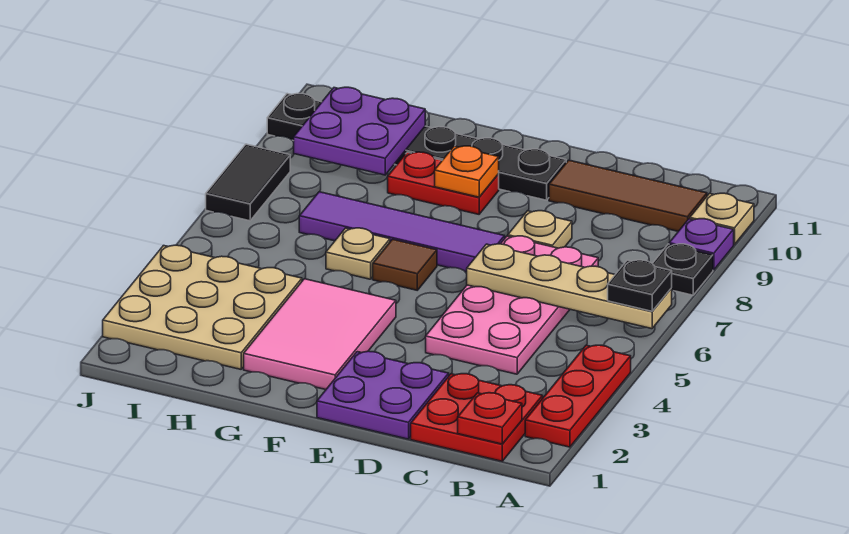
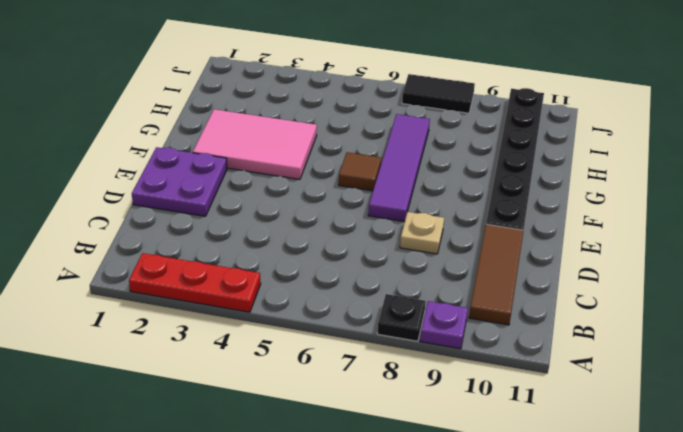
none -> tan 1x1 plate [690,193,754,245]
none -> red 2x2 plate [411,374,543,461]
none -> pink 2x4 plate [426,236,598,374]

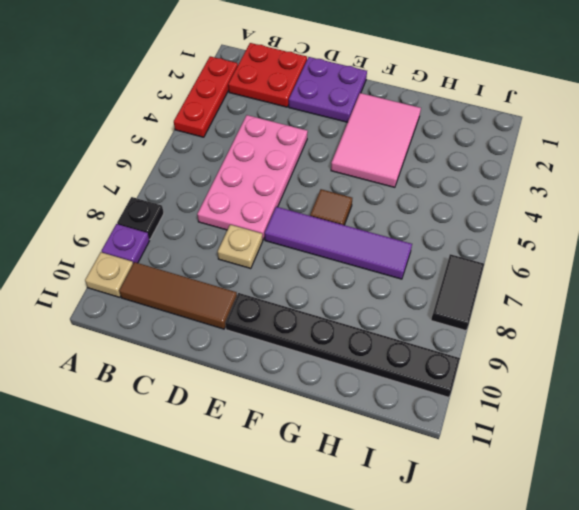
none -> red 1x2 plate [388,152,499,214]
none -> tan 1x1 plate [326,228,390,279]
none -> tan 3x3 plate [103,245,302,369]

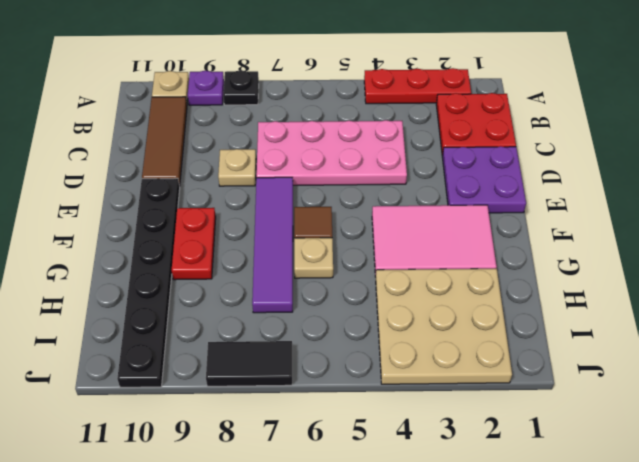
none -> tan 1x4 plate [467,244,672,329]
none -> red 1x1 plate [458,393,522,444]
none -> orange 1x1 plate [435,146,499,197]

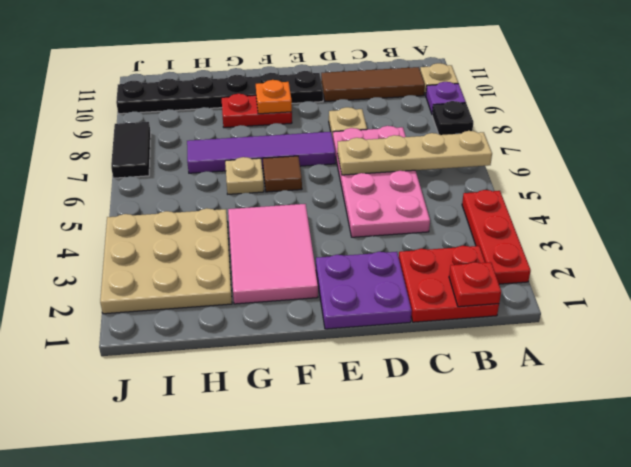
none -> purple 2x2 plate [294,87,425,175]
none -> black 1x1 plate [608,260,672,311]

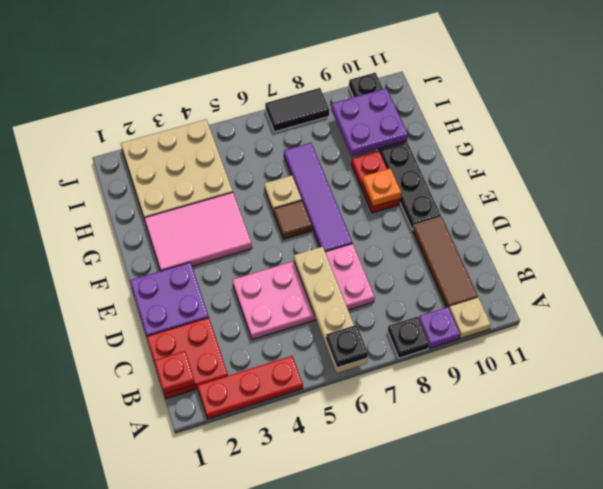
none -> tan 1x1 plate [508,211,572,248]

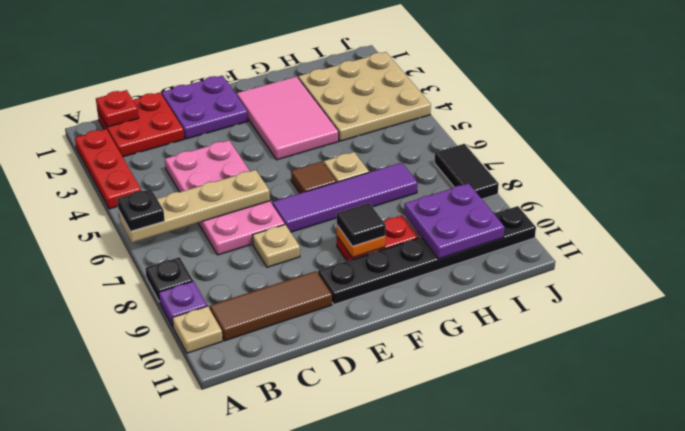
black 1x1 tile [337,203,386,246] -> none

